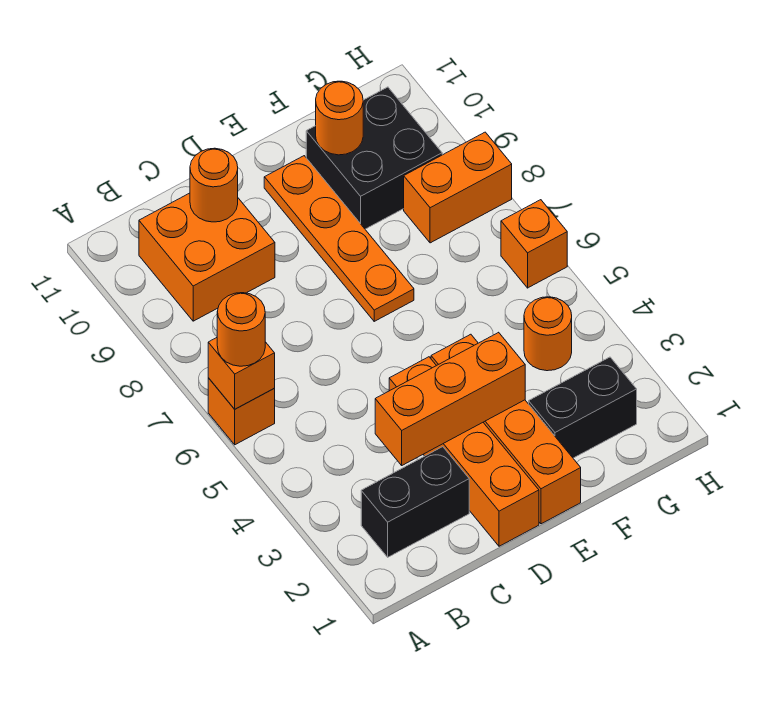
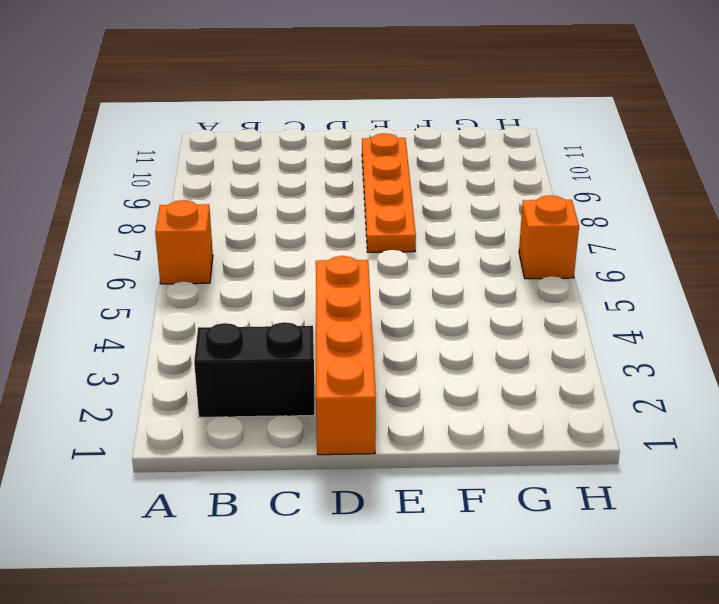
none -> orange 2x2 brick [139,193,275,321]
none -> orange 1x4 brick [431,334,581,524]
none -> black 1x2 brick [529,357,637,458]

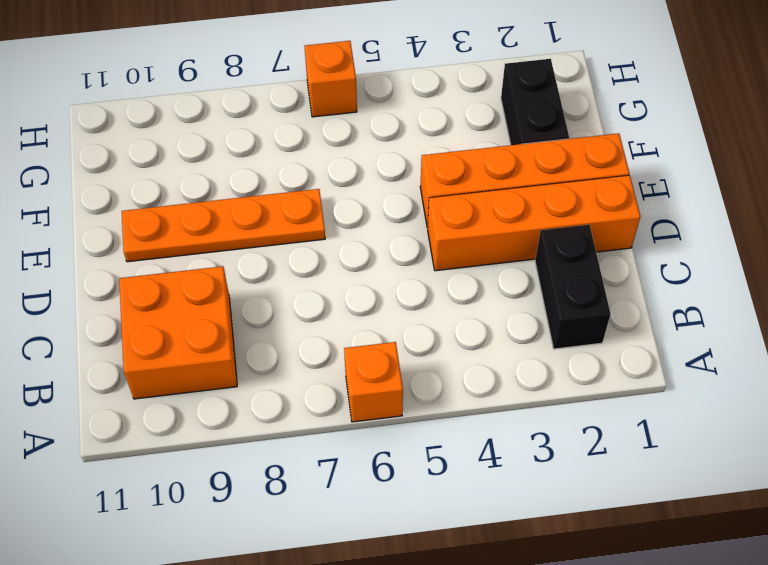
none -> black 2x2 brick [306,87,442,229]
none -> orange 1x1 round brick [524,297,572,371]
none -> orange 1x2 brick [404,132,512,243]

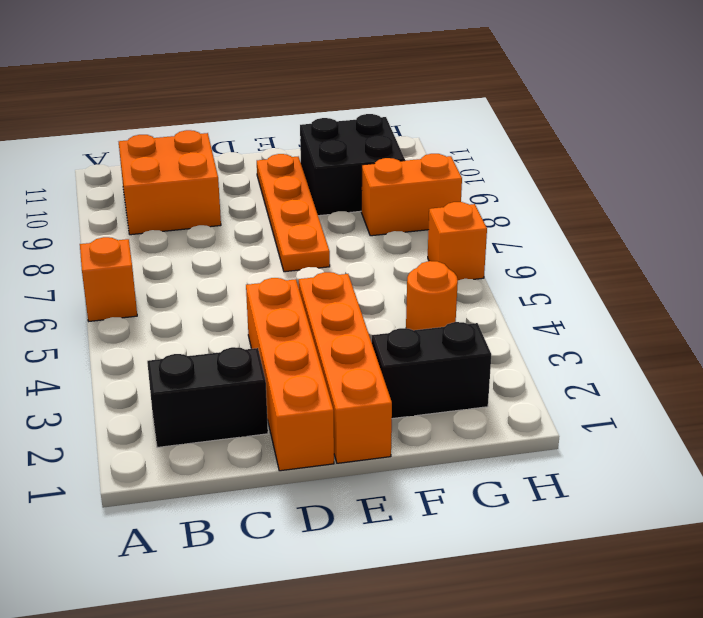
none -> orange 1x1 brick [208,338,275,409]
none -> orange 1x3 brick [375,332,525,465]
none -> orange 1x1 round brick [190,148,238,222]

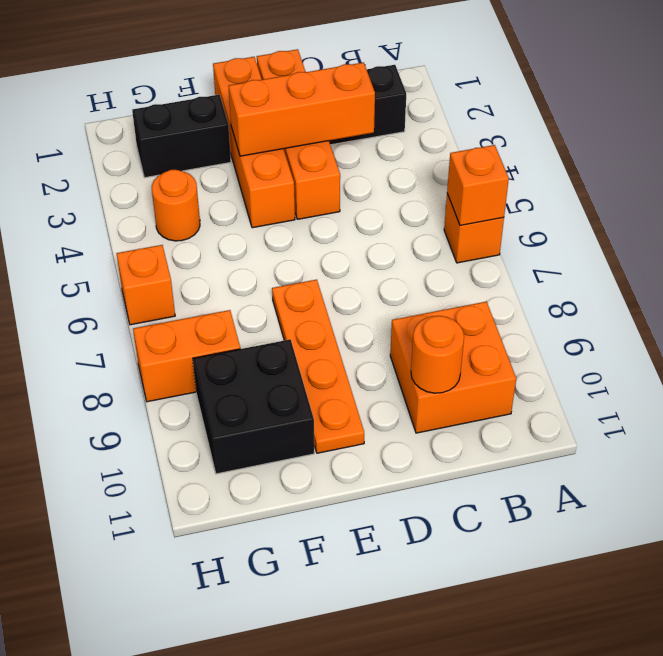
none -> orange 1x1 round brick [316,81,363,155]
none -> orange 1x1 round brick [217,293,265,366]

